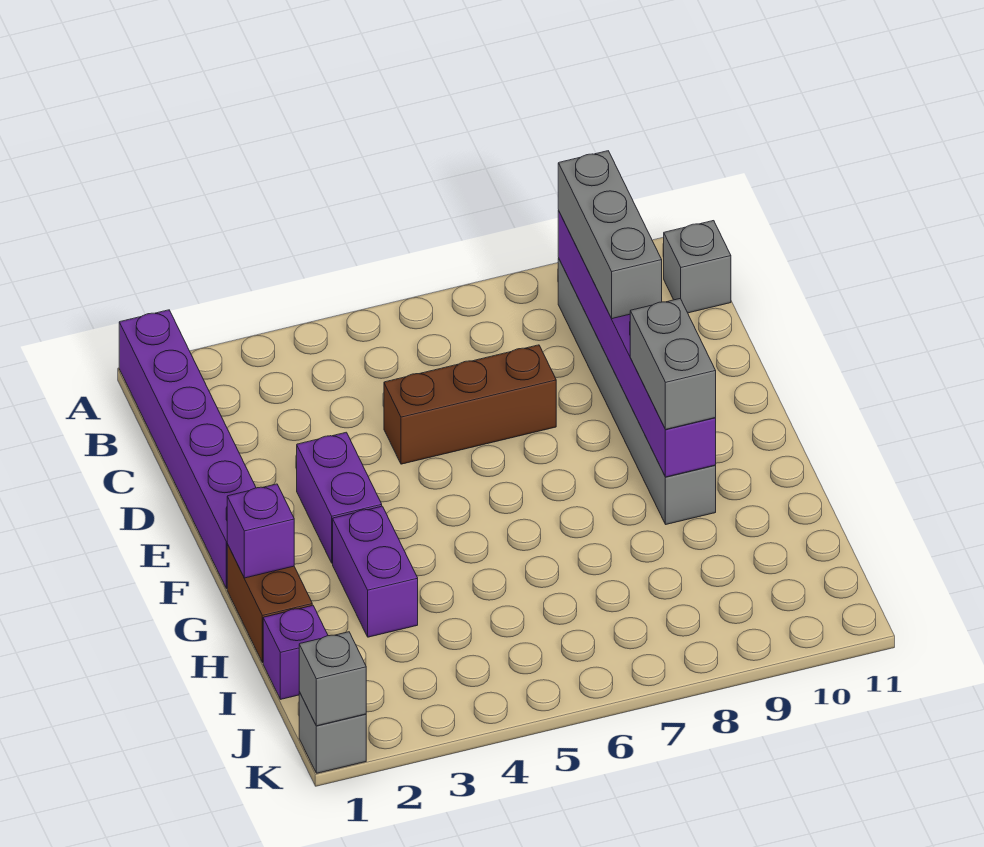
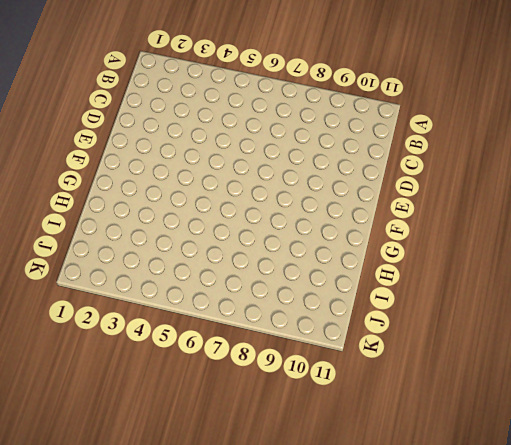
none -> purple 1x6 brick [119,310,256,589]
none -> grey 1x6 brick [558,258,716,524]
none -> grey 1x1 brick [664,221,731,313]

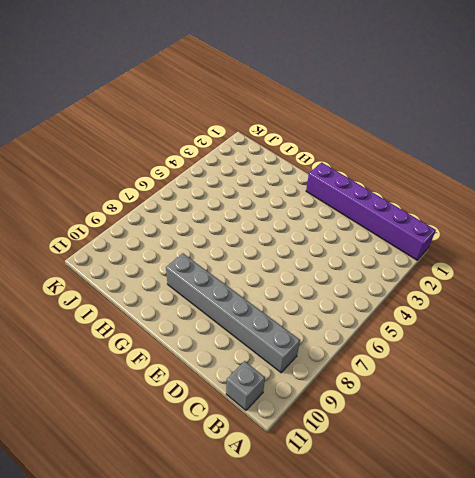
none -> brown 1x3 brick [384,345,556,464]
none -> purple 1x2 brick [297,432,382,563]
none -> brown 1x2 brick [227,544,312,663]

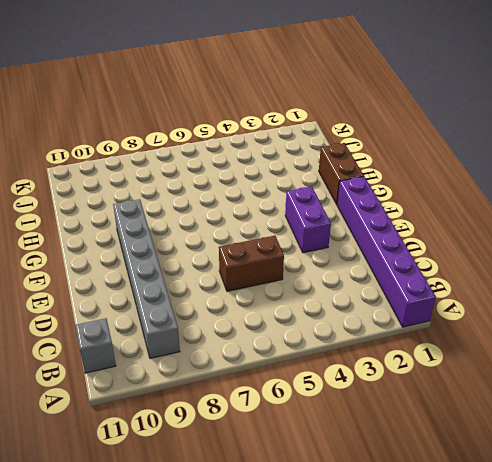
brown 1x2 brick [219,236,284,291] -> brown 1x3 brick [384,345,556,464]
none -> purple 1x2 brick [333,506,418,637]
none -> purple 1x1 brick [263,605,328,699]
none -> grey 1x1 brick [299,692,366,773]

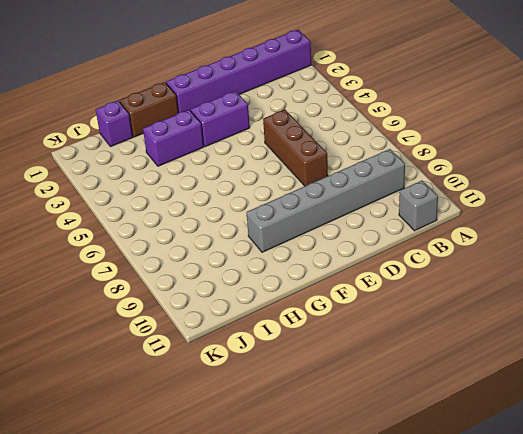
none -> grey 1x1 brick [299,692,366,773]
none -> purple 1x6 brick [558,211,716,477]
none -> purple 1x1 brick [227,484,294,578]

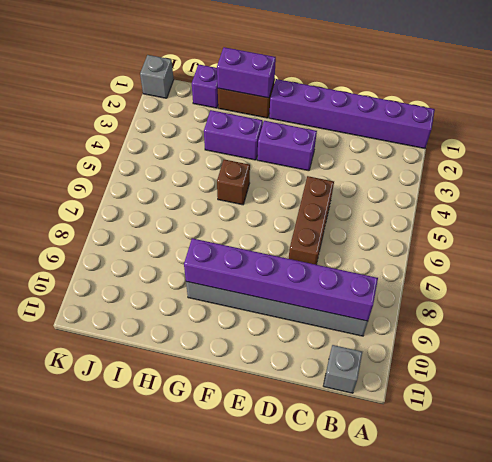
purple 1x2 brick [217,47,276,98] -> purple 1x1 brick [227,484,294,578]
brown 1x1 brick [217,159,250,205] -> none
none -> grey 1x1 brick [299,632,366,726]
none -> grey 1x3 brick [558,151,662,319]
none -> grey 1x2 brick [630,298,716,430]

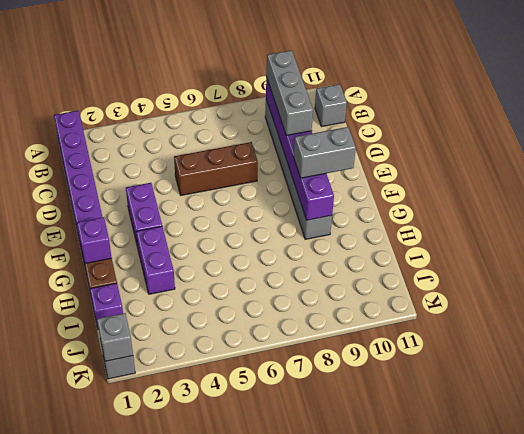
grey 1x2 brick [294,127,356,178] -> grey 1x2 brick turned to [630,298,716,430]

